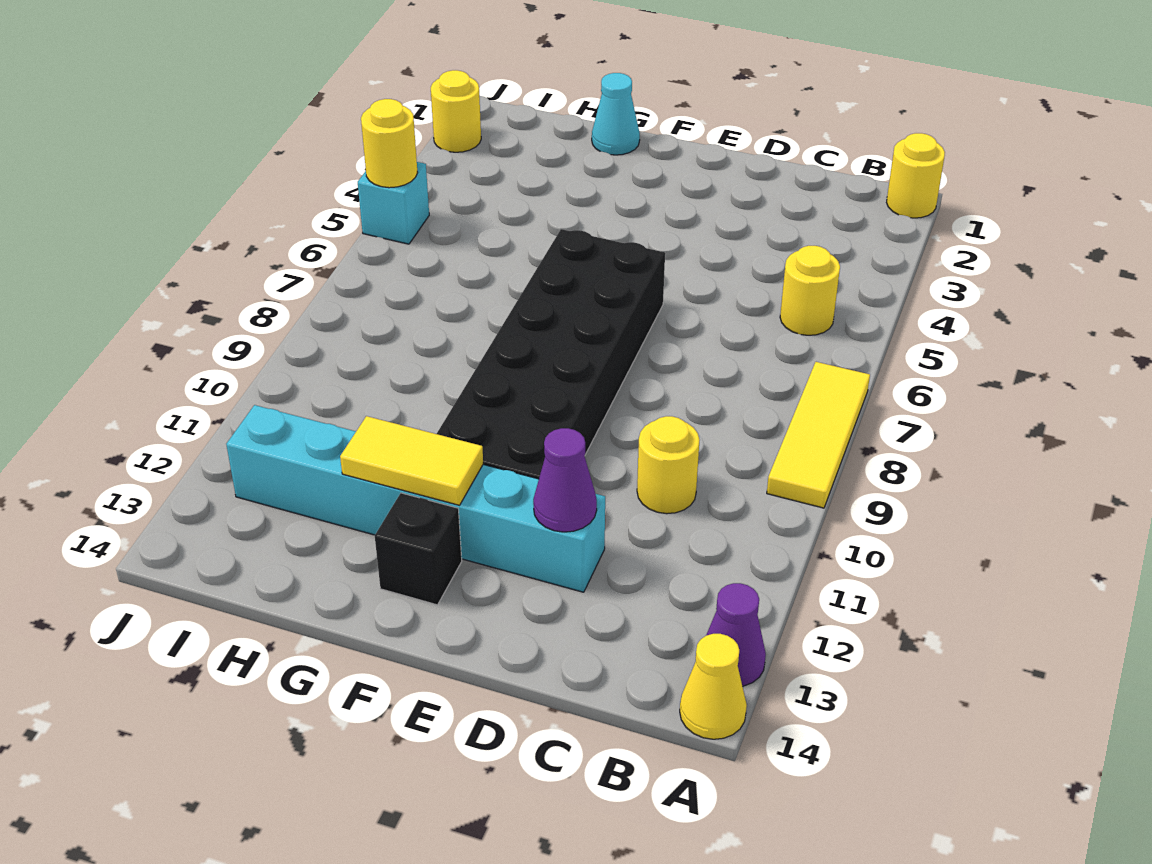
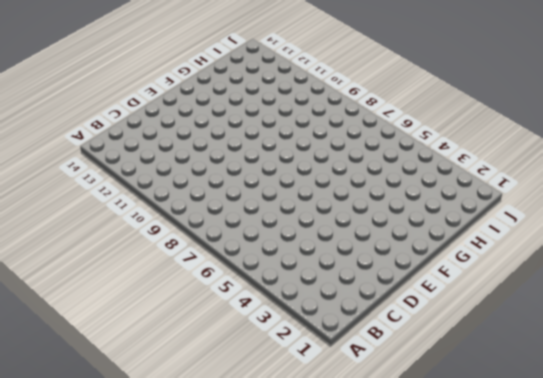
none -> yellow 1x1 round brick [887,133,945,218]
none -> yellow 1x3 tile [767,362,870,508]
none -> purple 1x1 cone [706,583,766,686]

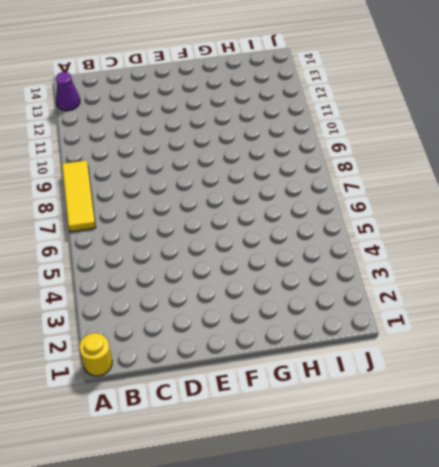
none -> yellow 1x1 cone [680,634,747,739]
none -> yellow 1x1 round brick [780,246,840,335]
none -> yellow 1x1 round brick [637,416,699,514]

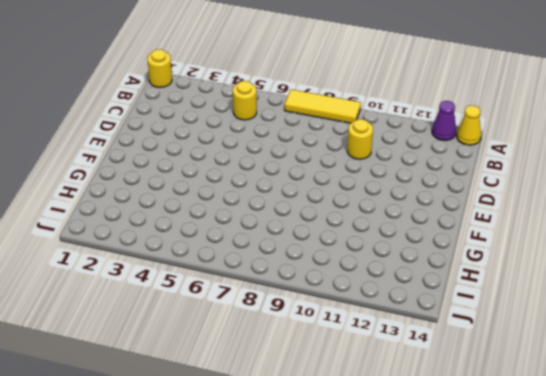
none -> cyan 1x6 brick [226,405,605,592]
none -> black 2x6 brick [437,229,665,479]
none -> black 1x1 brick [375,493,462,605]

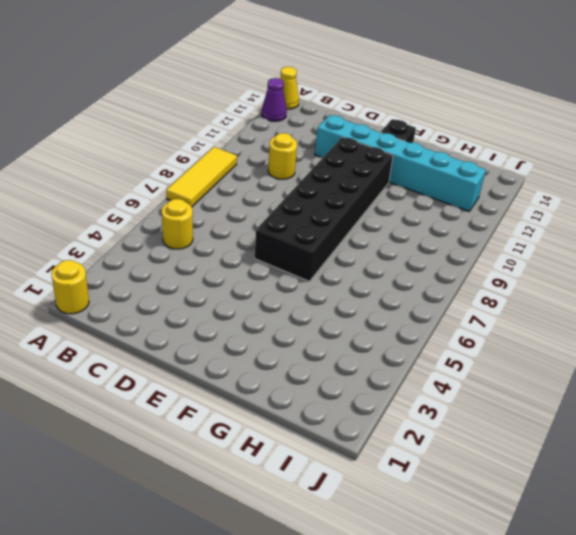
none -> cyan 1x1 cone [592,73,640,155]
none -> yellow 1x1 round brick [431,70,481,152]
none -> cyan 1x1 brick [358,162,429,244]

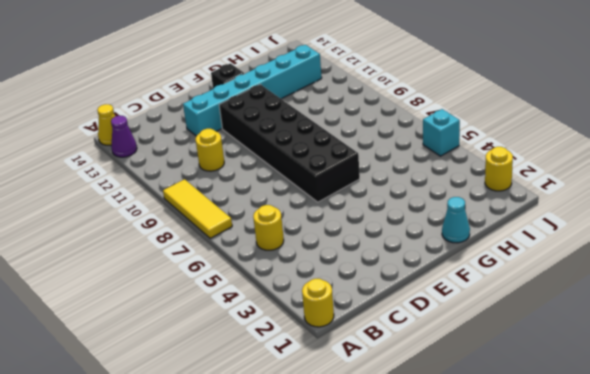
none -> purple 1x1 cone [533,428,597,532]
none -> yellow 1x2 tile [340,416,483,505]
none -> yellow 1x1 round brick [361,99,418,188]

